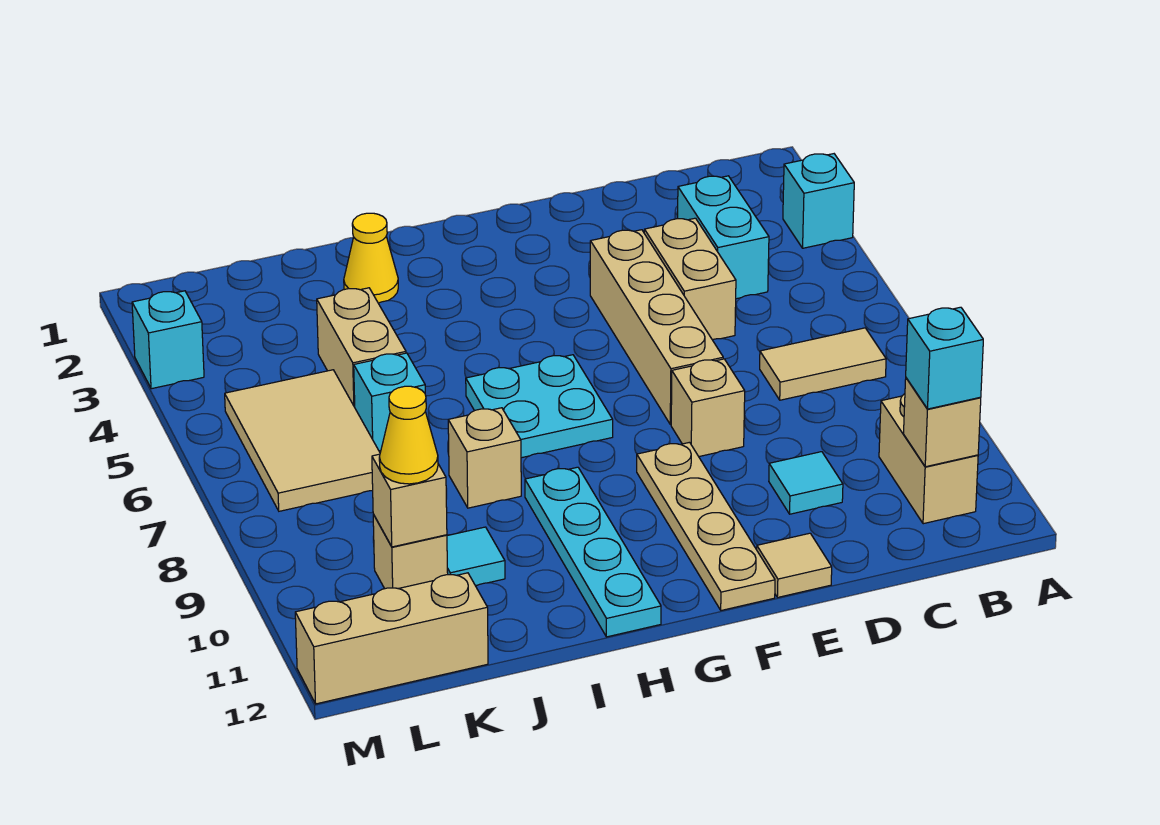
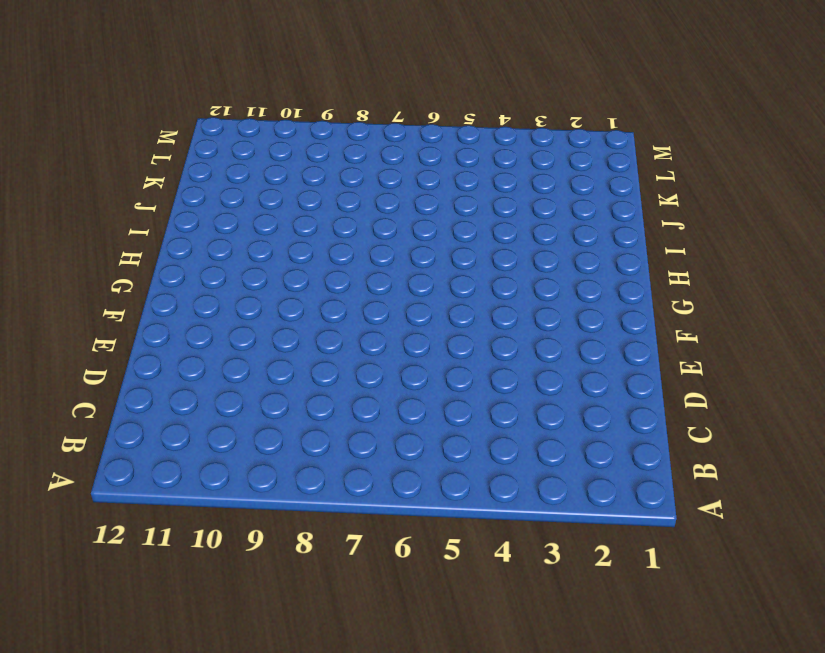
none -> cyan 1x1 brick [783,154,854,248]
none -> tan 1x2 tile [760,328,886,400]
none -> tan 1x2 brick [879,394,978,524]

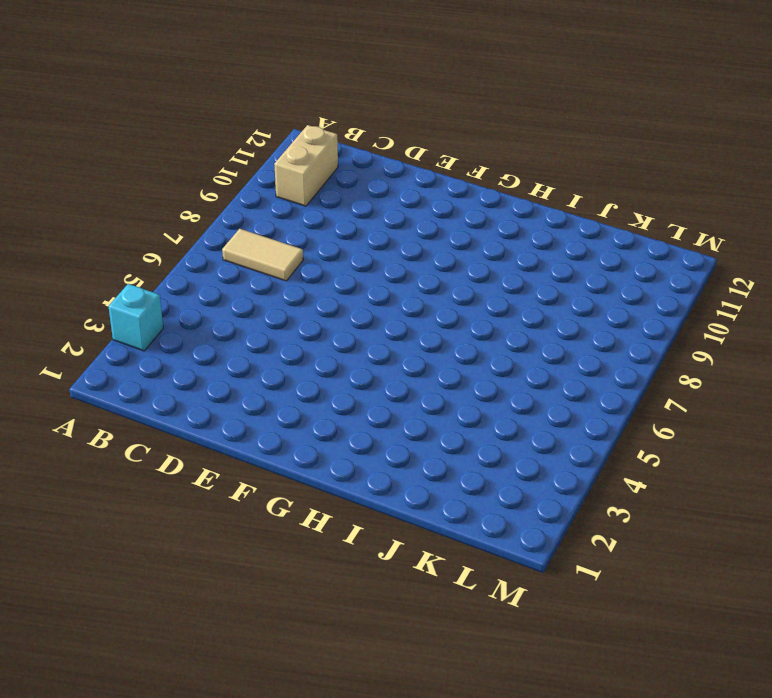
none -> cyan 1x2 brick [678,176,769,299]
none -> tan 1x2 brick [644,218,736,340]
none -> cyan 1x1 tile [769,452,843,514]

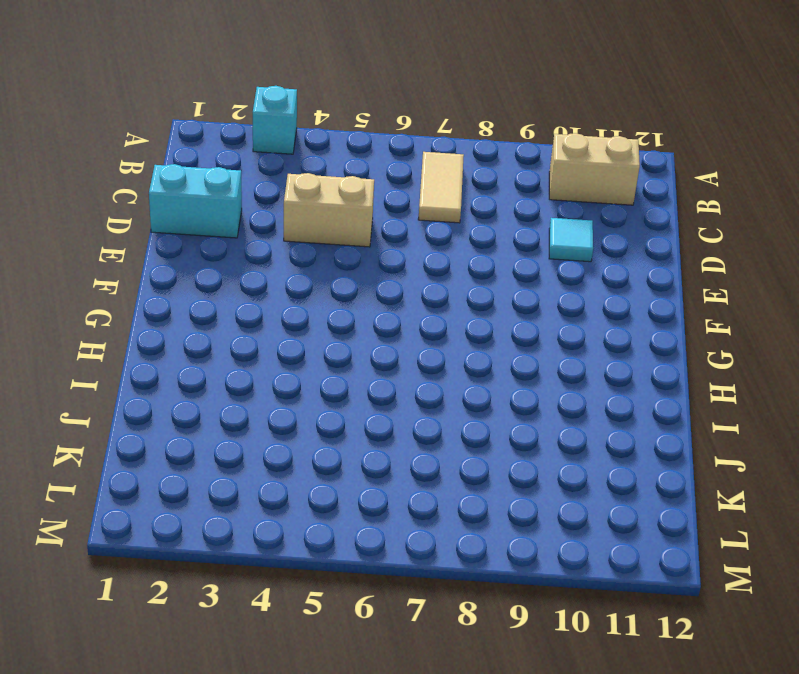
cyan 1x2 brick [149,164,242,238] -> cyan 1x2 brick moved to [678,176,769,299]
none -> tan 1x4 brick [590,230,723,425]
none -> tan 1x1 brick [671,359,745,456]
none -> tan 1x1 tile [757,533,832,597]

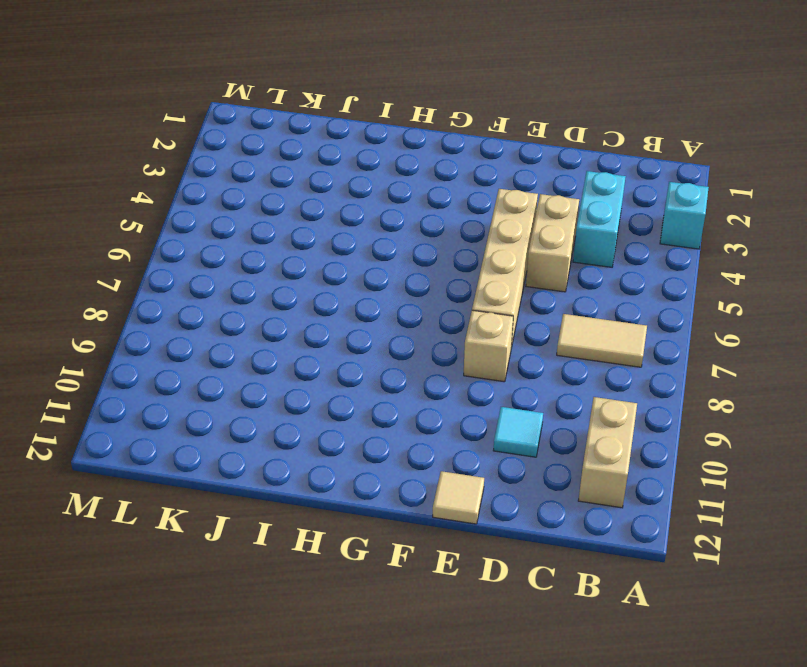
none -> tan 1x4 plate [637,442,775,610]
none -> cyan 2x2 plate [466,355,613,458]
none -> cyan 1x4 plate [525,467,661,637]

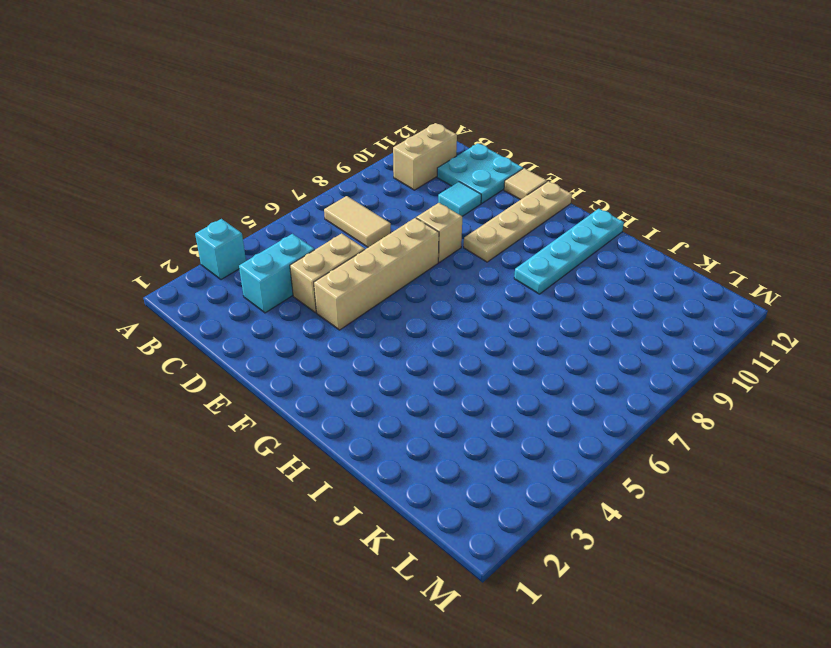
cyan 2x2 plate [437,143,523,203] -> cyan 2x2 plate moved to [466,355,613,458]
none -> yellow 1x1 cone [344,213,398,303]
none -> tan 1x1 brick [448,408,521,508]
none -> tan 1x2 brick [317,288,406,407]

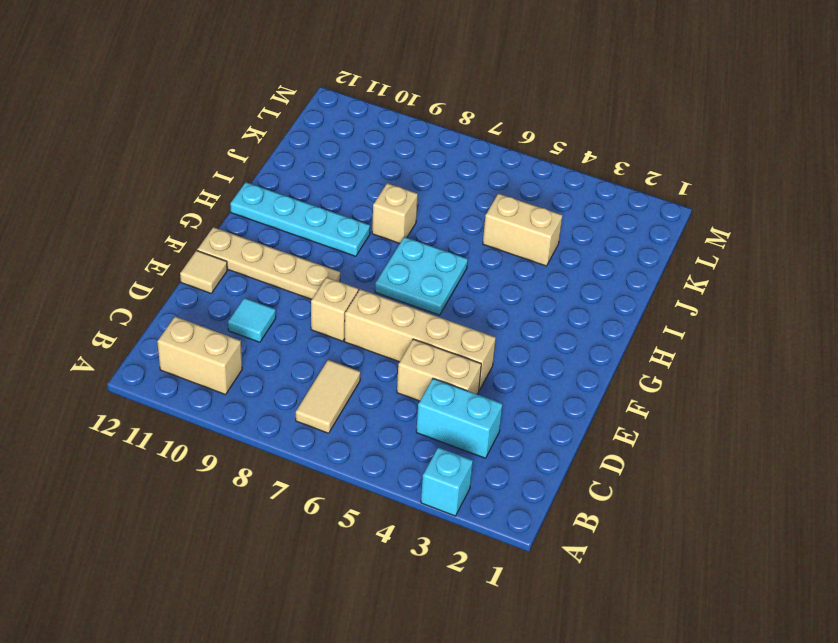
none -> yellow 1x1 cone [344,213,398,303]
none -> cyan 1x1 brick [354,353,425,451]
none -> cyan 1x1 tile [447,527,505,586]

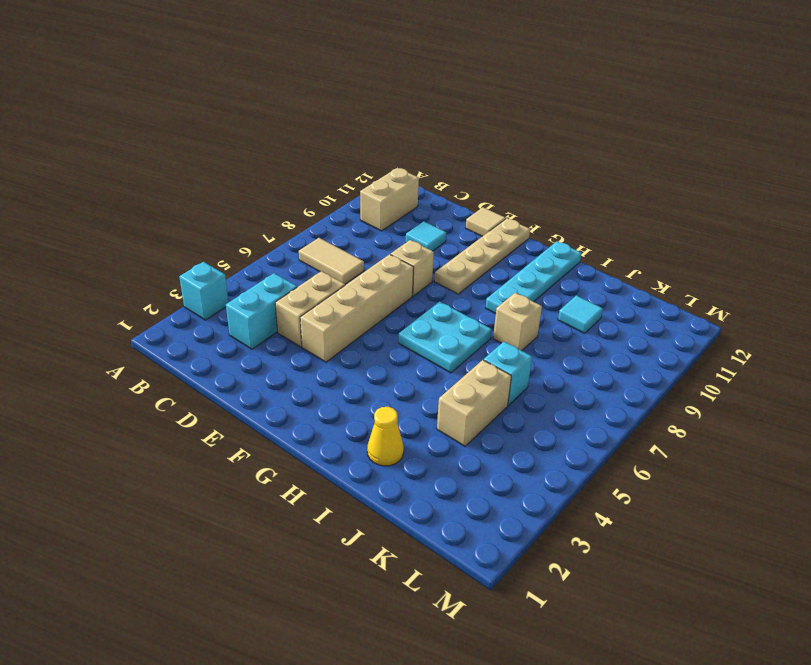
none -> tan 2x3 tile [225,370,380,511]
none -> tan 1x1 brick [373,514,448,589]
none -> tan 1x3 brick [295,573,488,704]

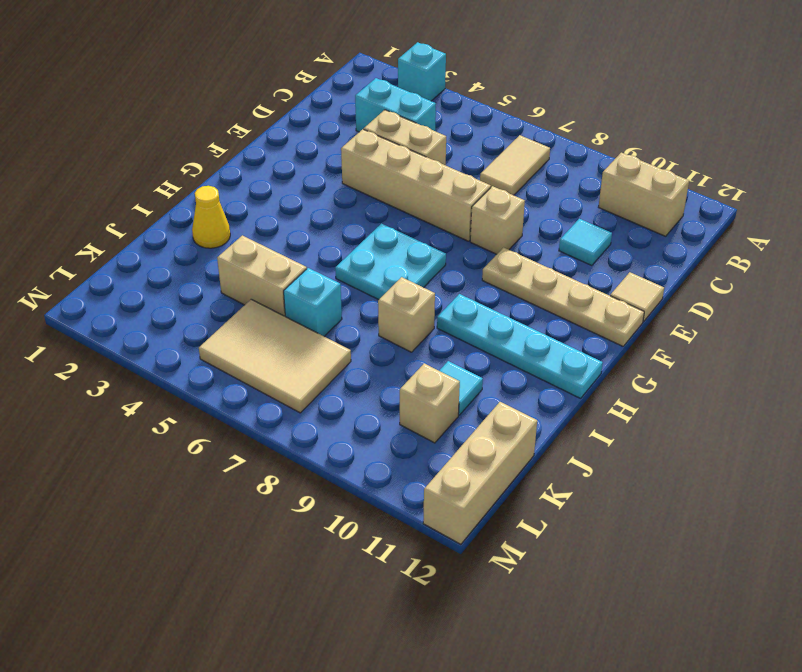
none -> cyan 1x1 brick [132,291,204,389]
none -> tan 1x1 brick [904,378,981,467]
none -> tan 1x1 brick [372,454,447,547]

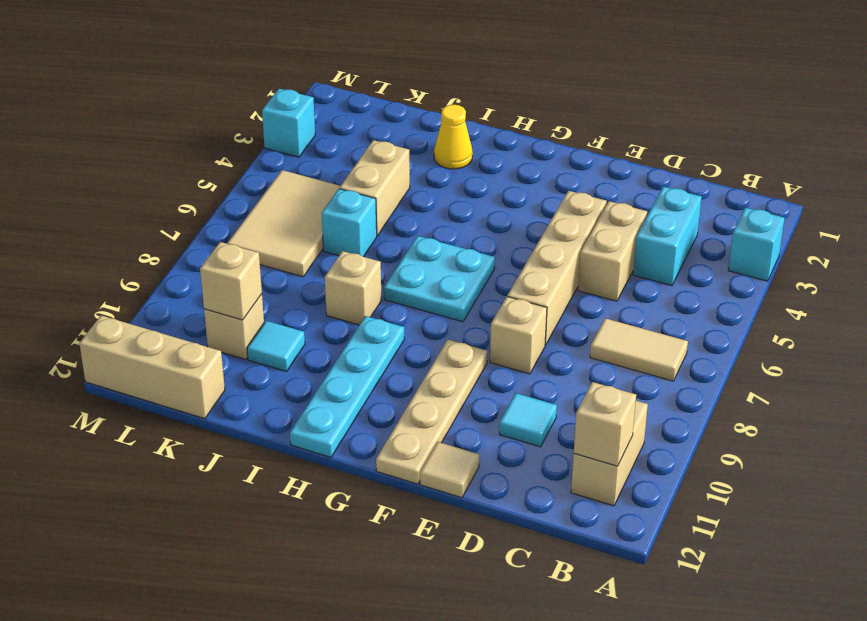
none -> cyan 1x1 brick [906,307,983,409]
none -> yellow 1x1 cone [379,386,438,484]

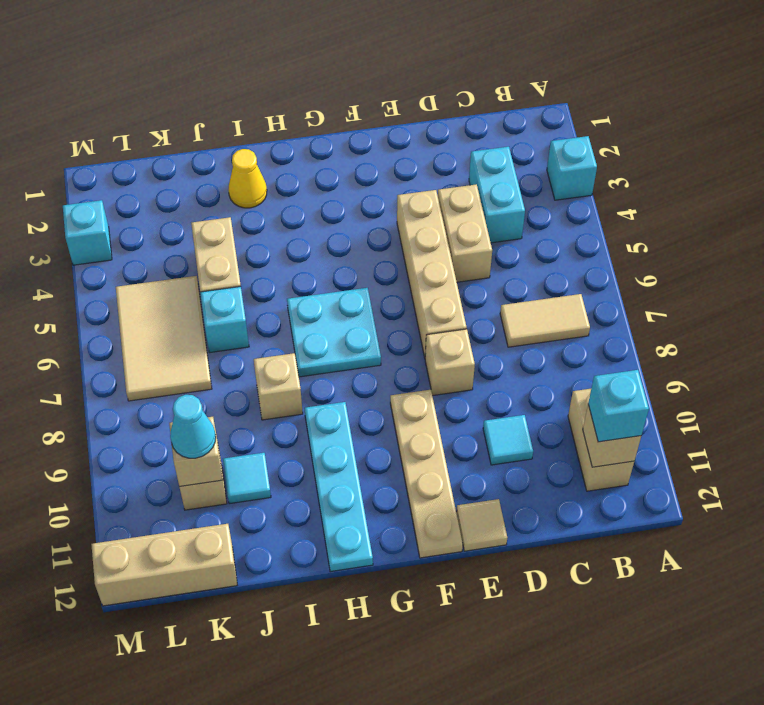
cyan 1x1 cone [170,395,216,458] -> yellow 1x1 cone [379,386,438,484]

